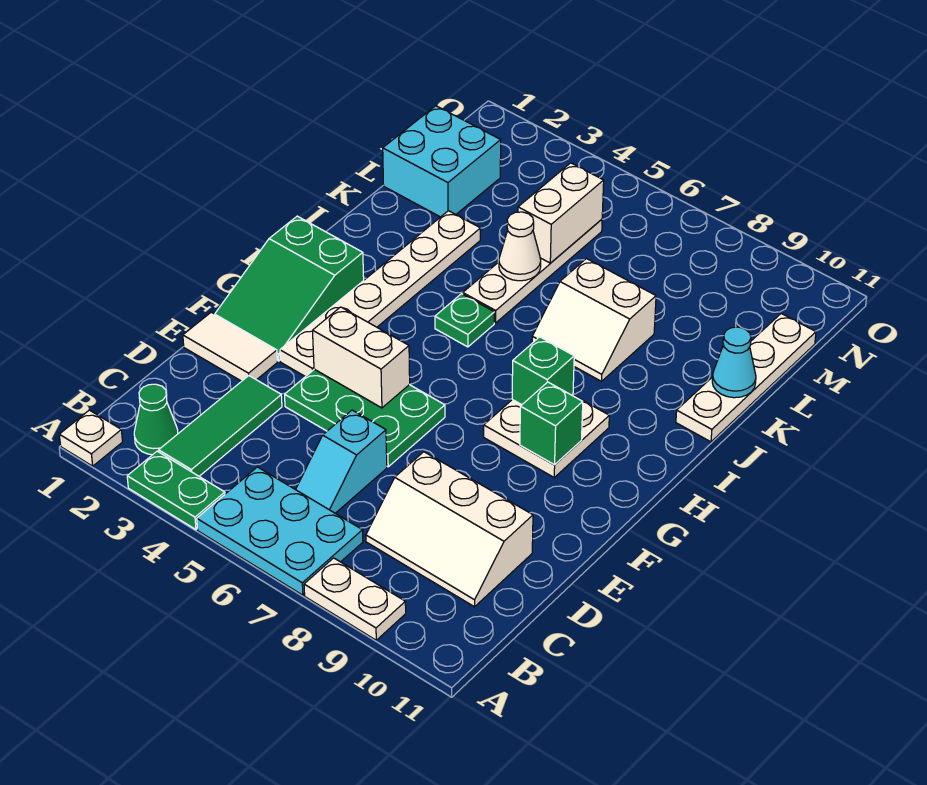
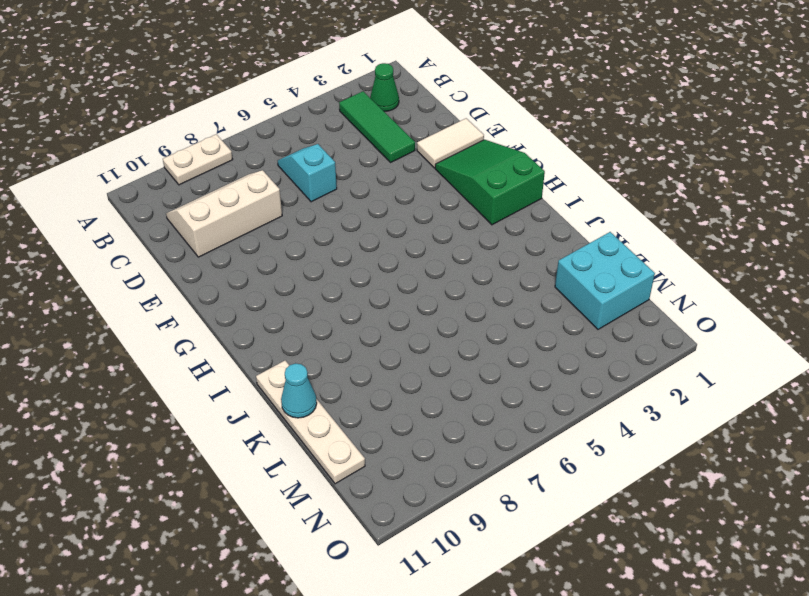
none -> white 1x1 plate [59,410,123,466]
none -> green 1x2 plate [127,451,225,530]
none -> cyan 2x3 plate [197,467,363,595]

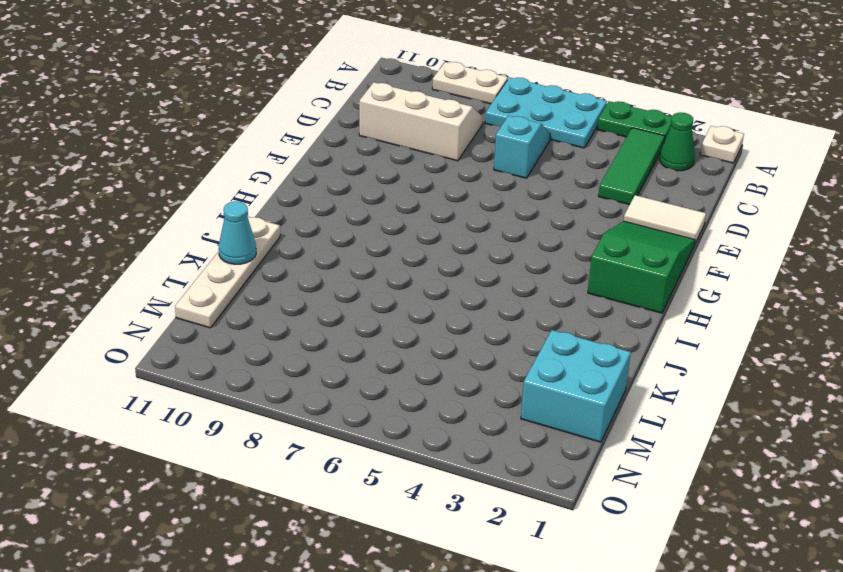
none -> green 2x3 plate [285,369,445,467]
none -> white 1x6 plate [280,211,481,377]
none -> white 2x2 plate [484,395,609,477]

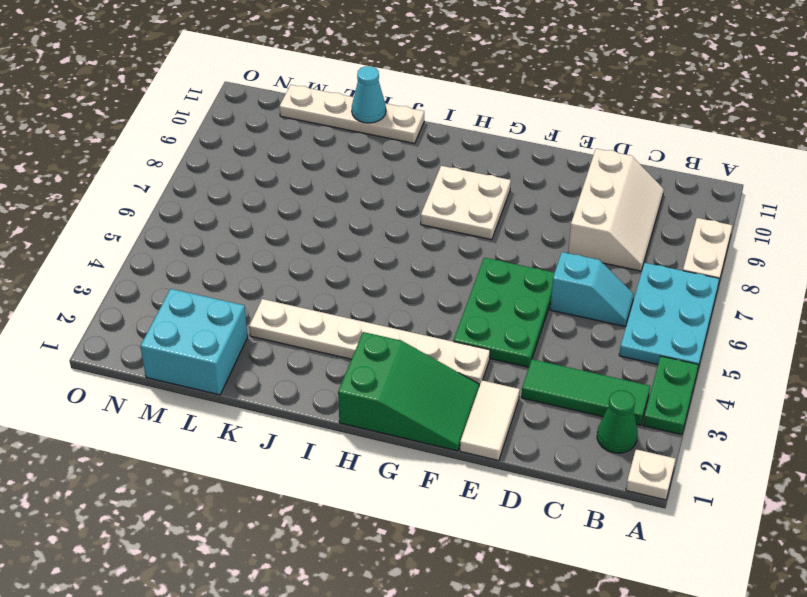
none -> green 1x1 plate [435,294,494,347]
none -> white 1x4 plate [463,219,602,323]
none -> white 2x2 slope [532,259,656,381]

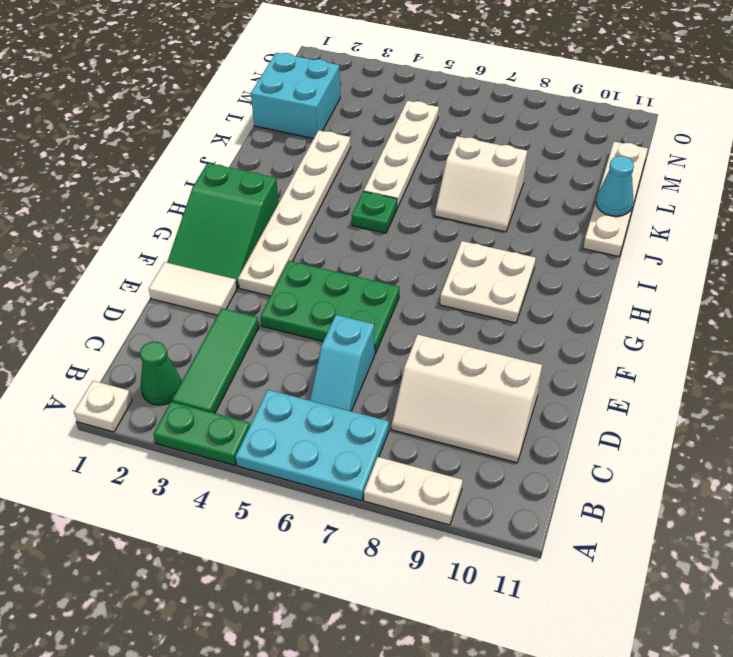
none -> white 1x2 brick [313,307,410,408]
none -> green 1x1 brick [520,382,583,465]
none -> green 1x1 brick [512,337,574,405]

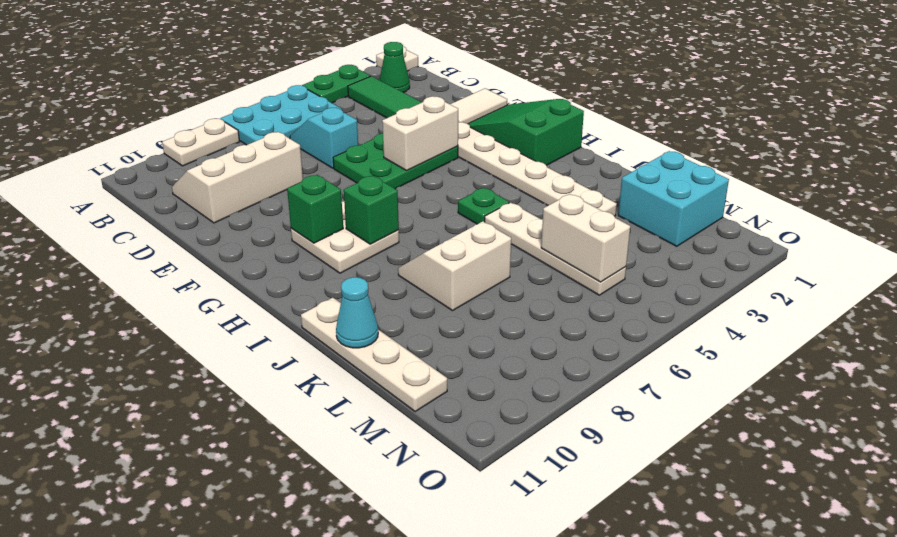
none -> white 1x1 cone [499,212,541,281]

